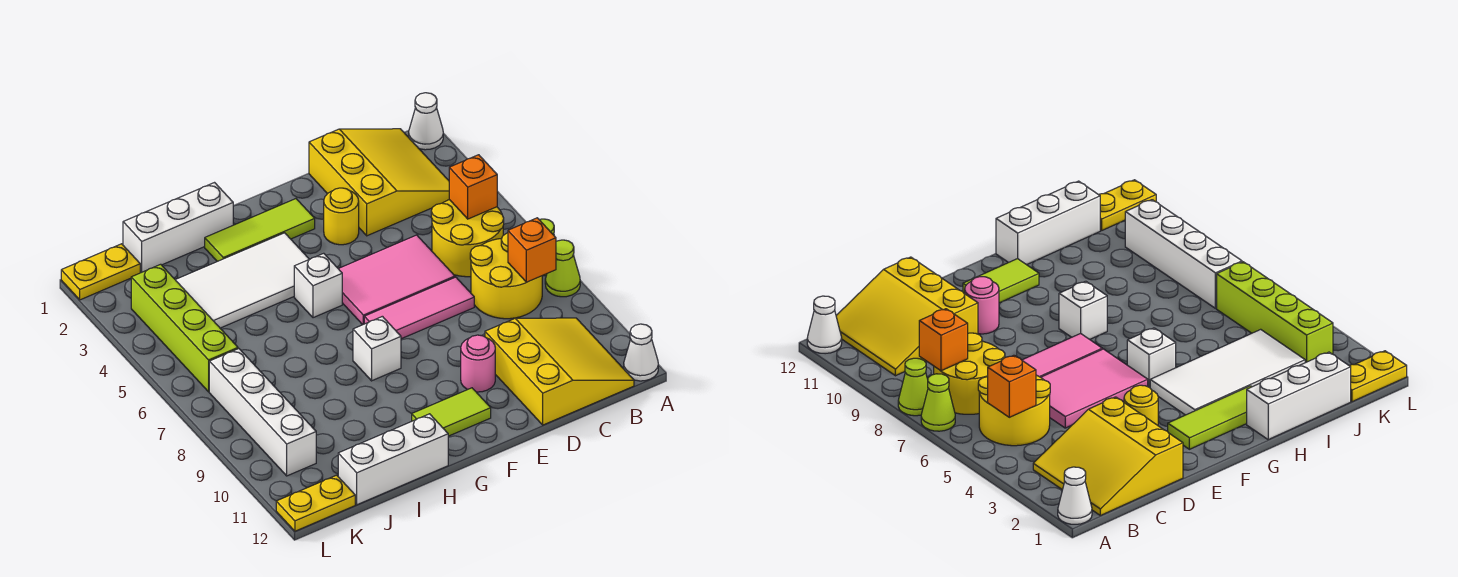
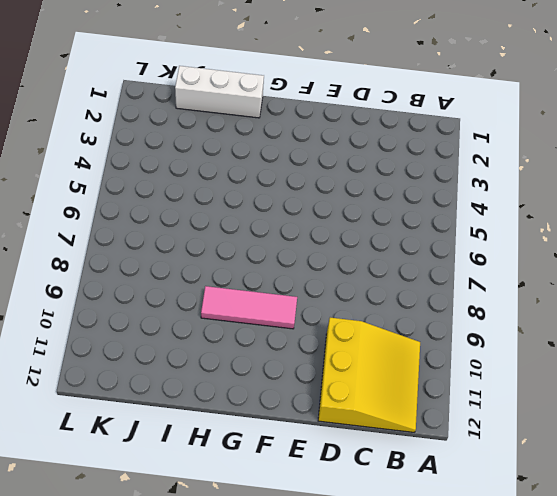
pink 1x3 tile [201,286,297,329] -> pink 1x3 tile moved to [364,277,474,339]
none -> white 1x1 cone [409,93,443,150]
none -> lime 1x1 cone [921,374,955,431]
none -> lime 1x1 cone [545,240,580,297]

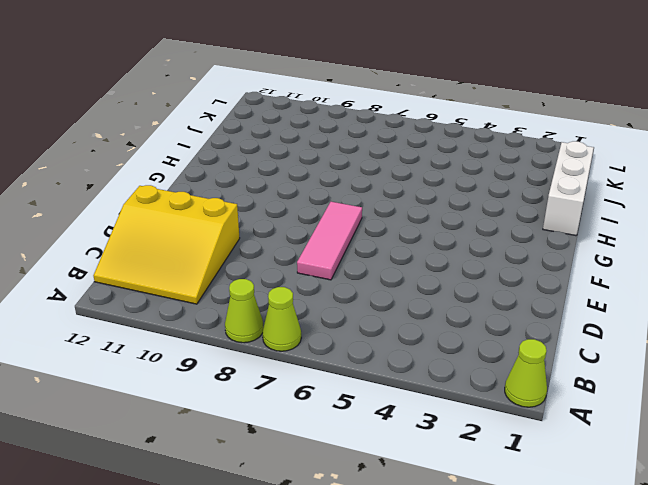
lime 1x1 cone [505,339,547,407] -> white 1x1 cone [409,93,443,150]
none -> white 1x1 cone [624,324,658,381]
none -> yellow 3x3 slope [309,129,449,236]
none -> yellow 2x2 round brick [431,200,504,277]

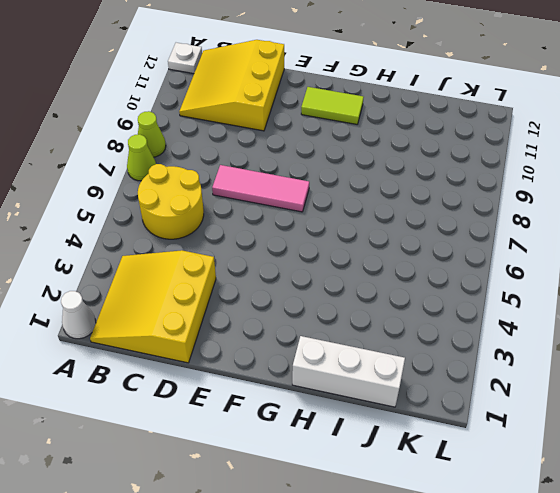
white 1x1 plate [168,43,202,74] -> white 1x1 cone [624,324,658,381]
none -> yellow 2x2 round brick [470,233,542,319]
none -> pink 2x3 tile [338,235,455,325]
none -> yellow 1x1 round brick [324,188,359,245]

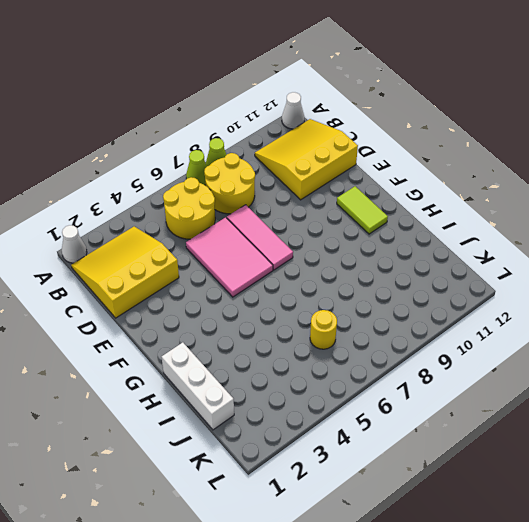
yellow 1x1 round brick [310,310,337,349] -> yellow 1x1 round brick moved to [324,188,359,245]
none -> pink 1x1 round brick [461,335,495,392]
none -> lime 1x3 tile [205,199,315,261]
none -> white 2x4 tile [175,233,309,328]

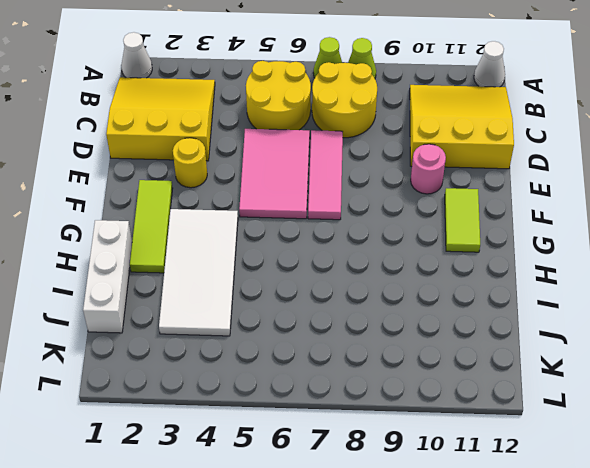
none -> white 1x1 brick [294,253,342,318]
none -> white 1x1 brick [353,316,401,381]
none -> white 1x3 brick [338,414,448,505]

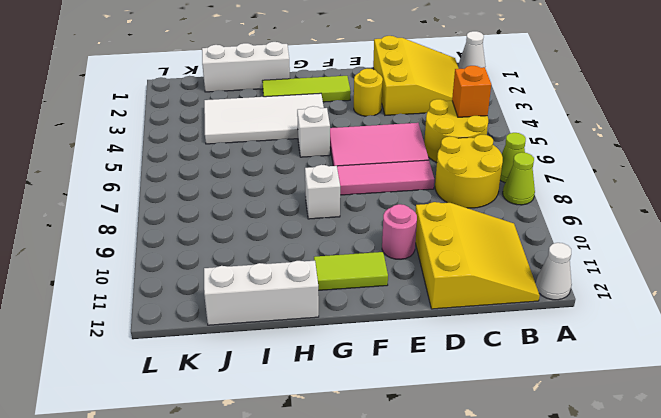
none -> yellow 1x2 plate [61,244,140,300]
none -> lime 1x4 brick [131,264,238,392]
none -> white 1x4 brick [209,349,316,476]

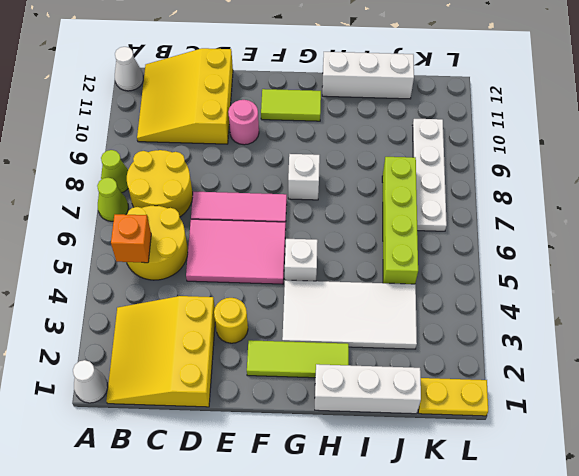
lime 1x4 brick [382,157,418,284] -> lime 1x4 brick moved to [131,264,238,392]
white 1x4 plate [412,119,447,231] -> white 1x4 brick [209,349,316,476]
none -> yellow 1x2 plate [276,475,355,531]
none -> orange 1x1 brick [508,218,556,282]

